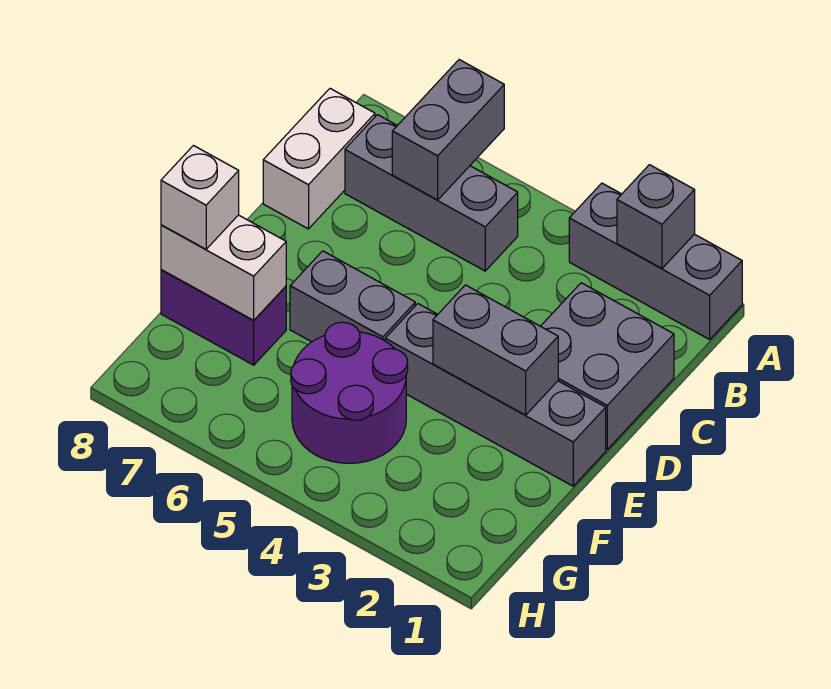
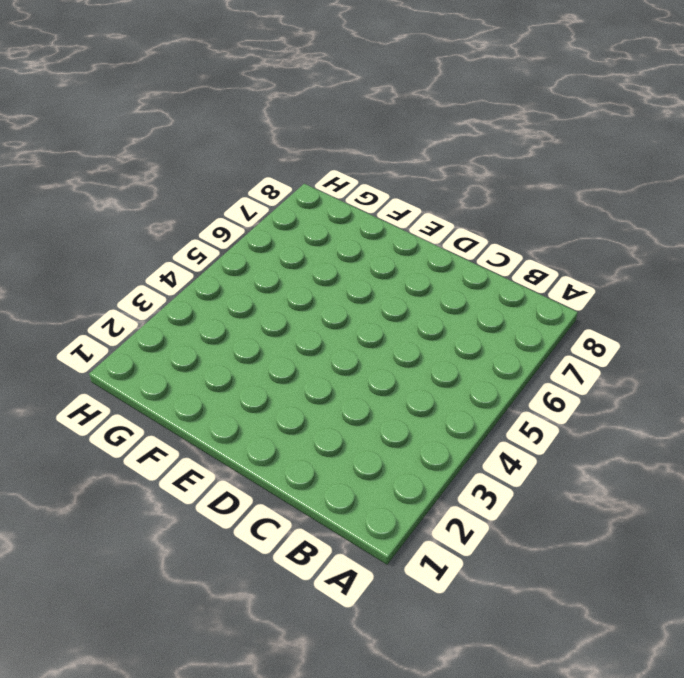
none -> grey 1x3 brick [569,183,742,339]
none -> grey 1x3 brick [345,115,518,271]
none -> white 1x2 brick [263,89,375,229]

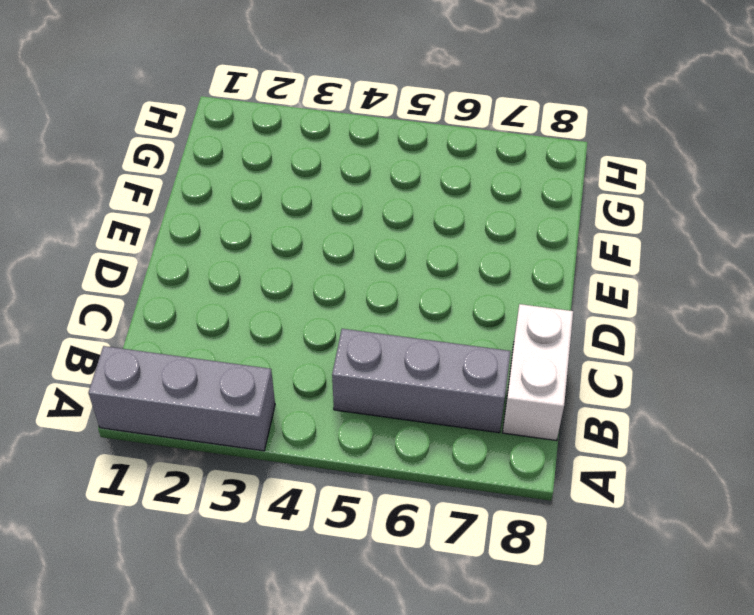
none -> grey 2x2 brick [541,283,674,449]
none -> grey 1x4 brick [385,304,606,486]
none -> grey 1x2 brick [290,251,415,342]

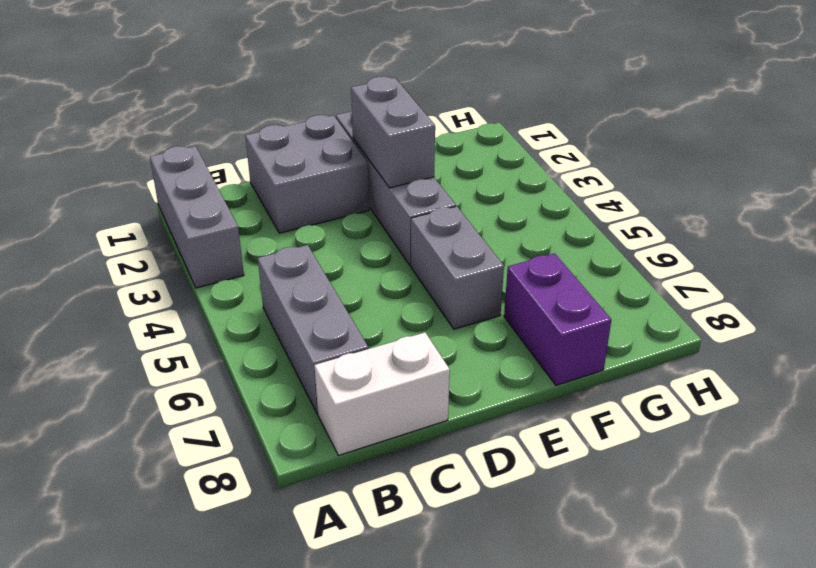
none -> purple 2x2 round brick [291,322,408,463]
none -> grey 1x1 brick [617,165,695,268]
none -> grey 1x2 brick [392,60,504,200]

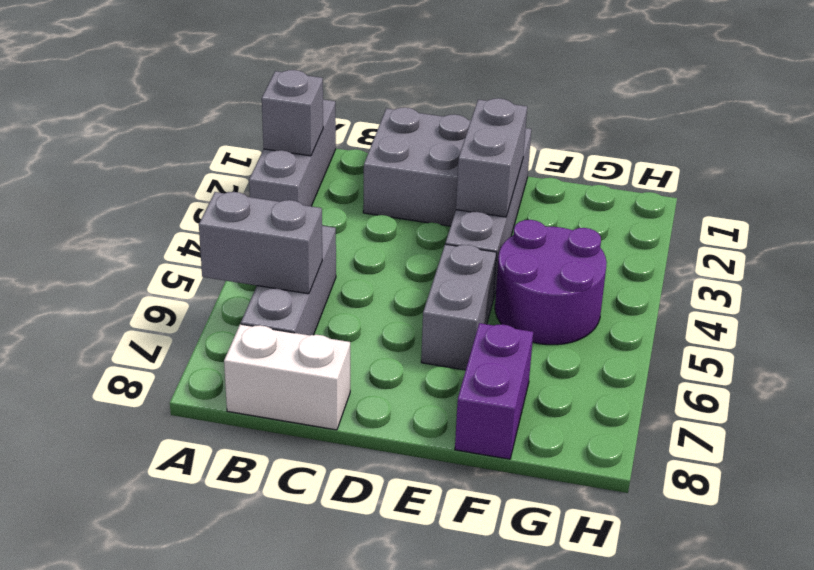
none -> white 1x2 brick [161,215,286,320]
none -> white 1x1 brick [161,146,239,249]

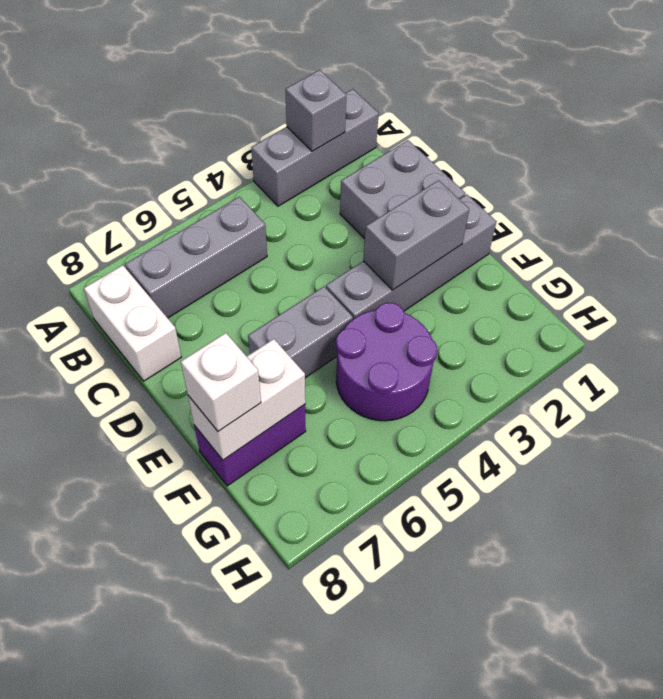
none -> grey 1x2 brick [392,60,504,200]

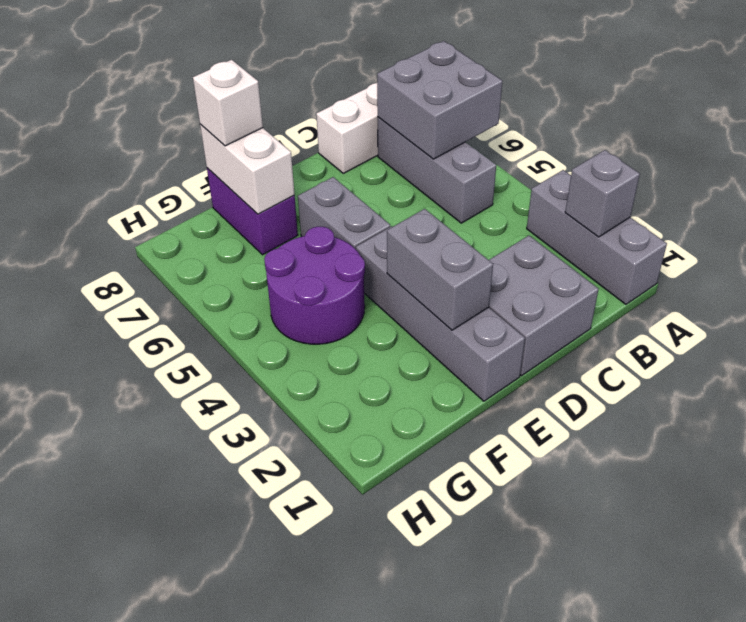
grey 2x2 brick [377,41,502,159] -> grey 1x2 brick [392,60,504,200]

